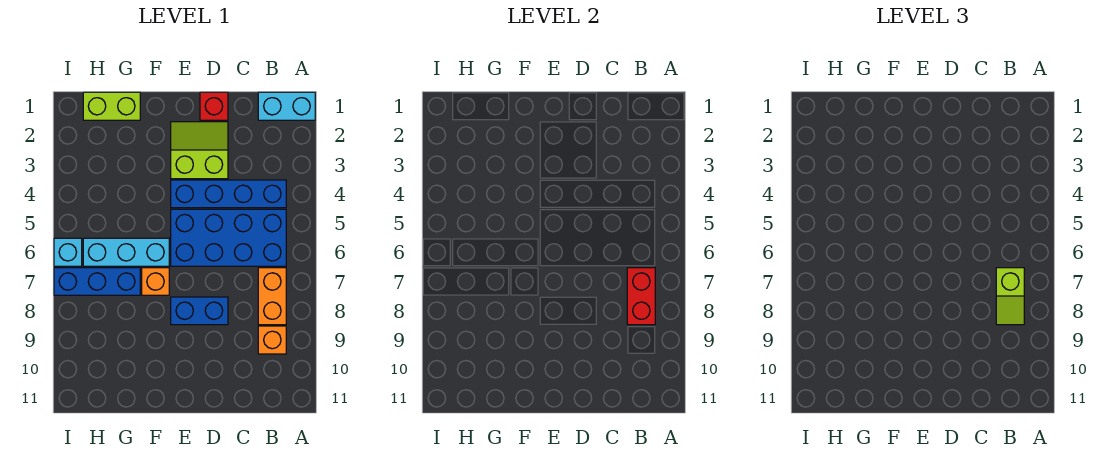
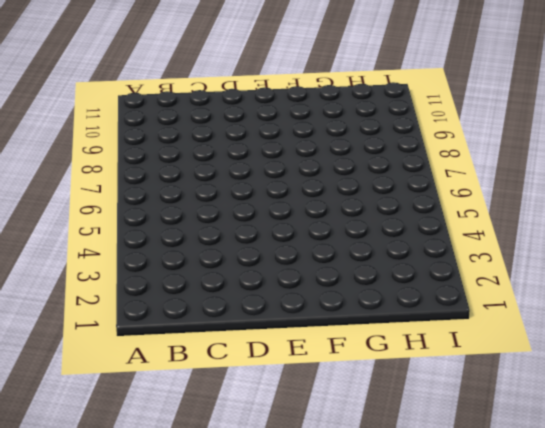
none -> cyan 1x2 brick [258,92,315,120]
none -> blue 1x4 brick [171,180,286,208]
none -> blue 2x4 brick [171,209,286,266]

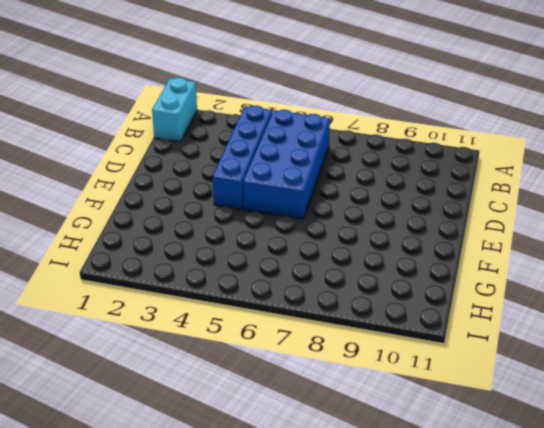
none -> orange 1x2 brick [258,268,286,325]
none -> orange 1x1 brick [258,326,286,354]
none -> red 1x1 brick [200,92,228,120]

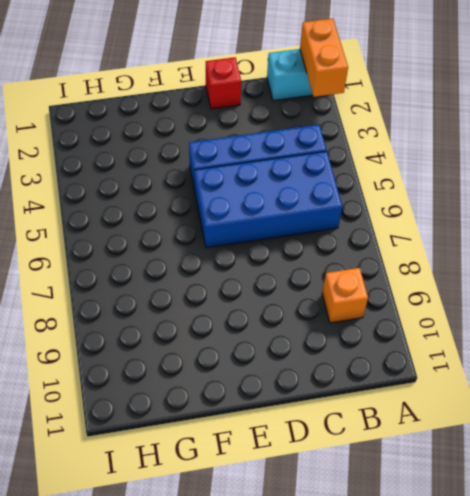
orange 1x2 brick [300,18,348,97] -> orange 1x2 brick moved to [258,268,286,325]
none -> lime 2x2 slope [171,122,228,179]
none -> blue 1x2 brick [171,297,228,325]
none -> cyan 1x3 brick [83,238,169,266]

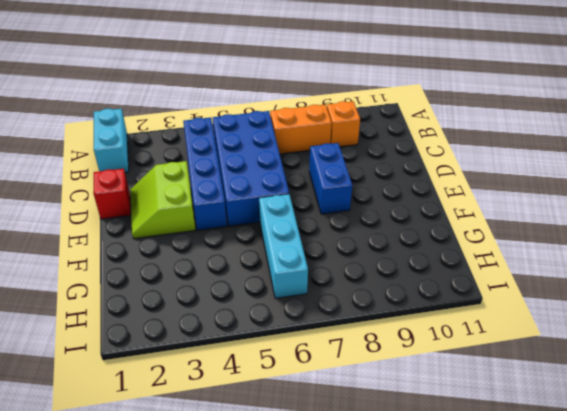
none -> orange 1x1 brick [142,268,169,295]
none -> lime 1x2 brick [83,92,140,120]
none -> blue 1x3 brick [54,268,140,295]

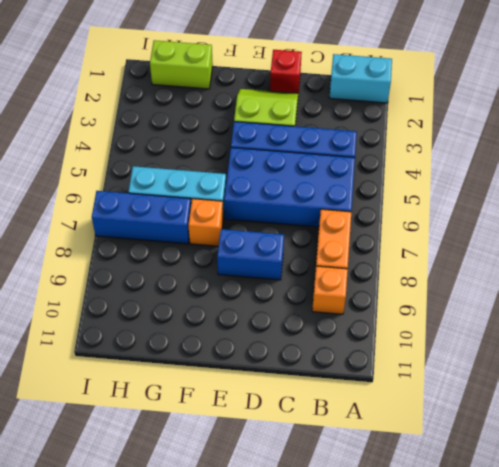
none -> cyan 1x1 brick [54,238,82,266]
none -> red 1x2 brick [627,268,655,325]
none -> lime 1x2 slope [996,268,1024,325]

